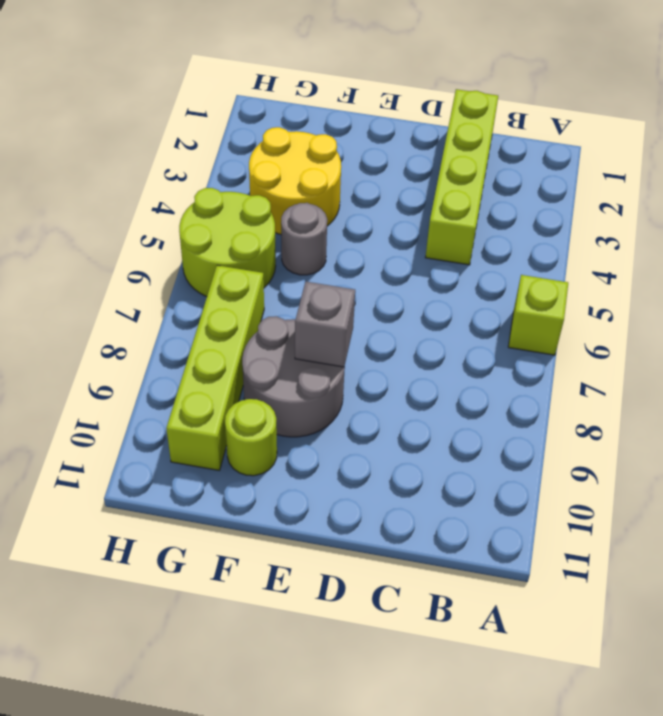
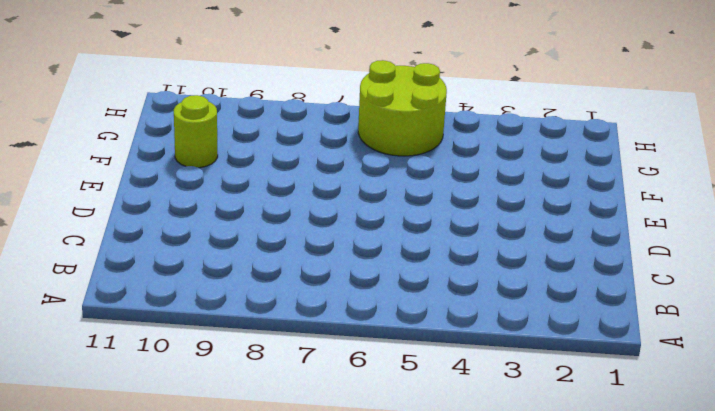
none -> lime 1x1 brick [508,275,568,355]
none -> lime 1x4 brick [425,89,498,265]

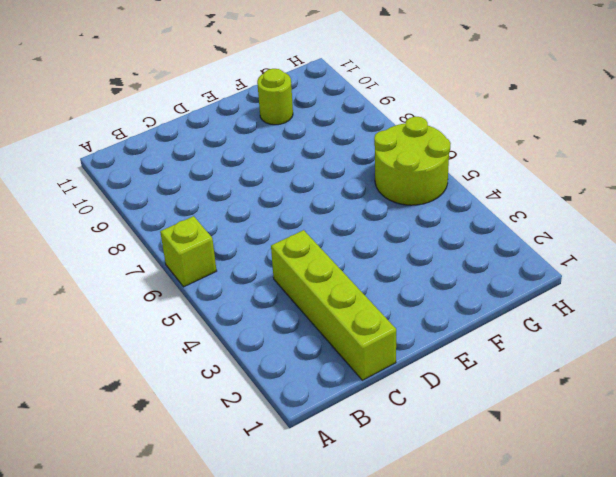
none -> grey 2x2 round brick [242,316,345,437]
none -> yellow 2x2 round brick [249,127,341,234]

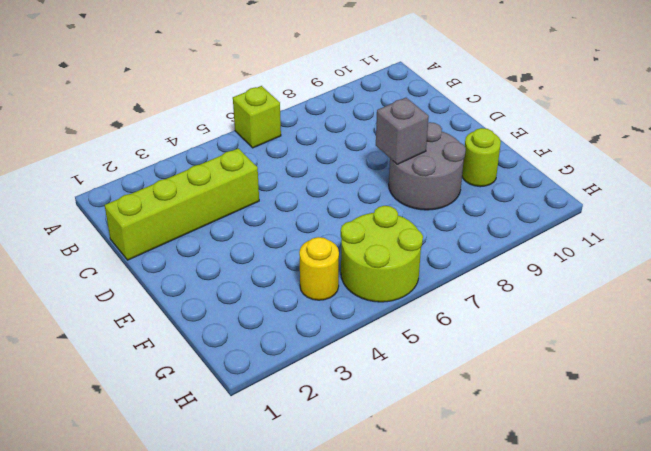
yellow 1x1 round brick [299,237,339,300] -> yellow 2x2 round brick [249,127,341,234]
none -> grey 1x1 round brick [281,203,327,275]
none -> lime 1x4 brick [166,265,264,470]

